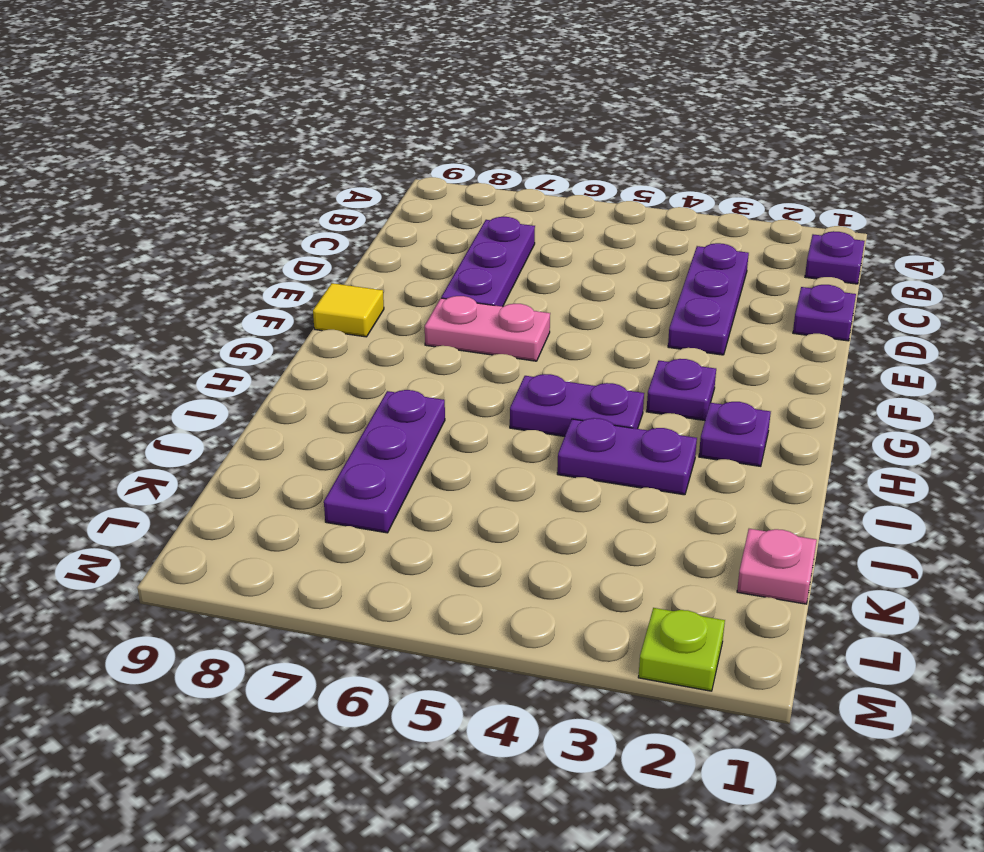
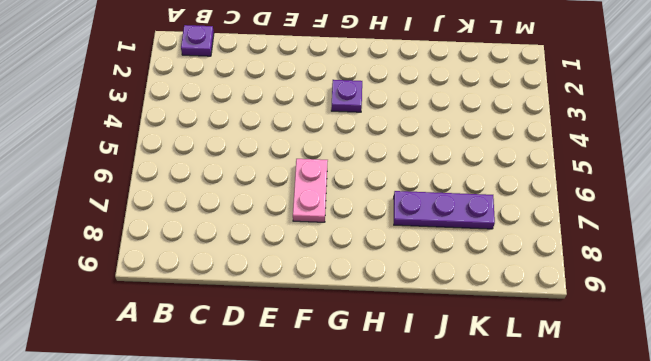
none -> purple 1x3 plate [668,243,749,355]
none -> purple 1x3 plate [441,217,535,307]
none -> purple 1x1 plate [793,285,856,341]

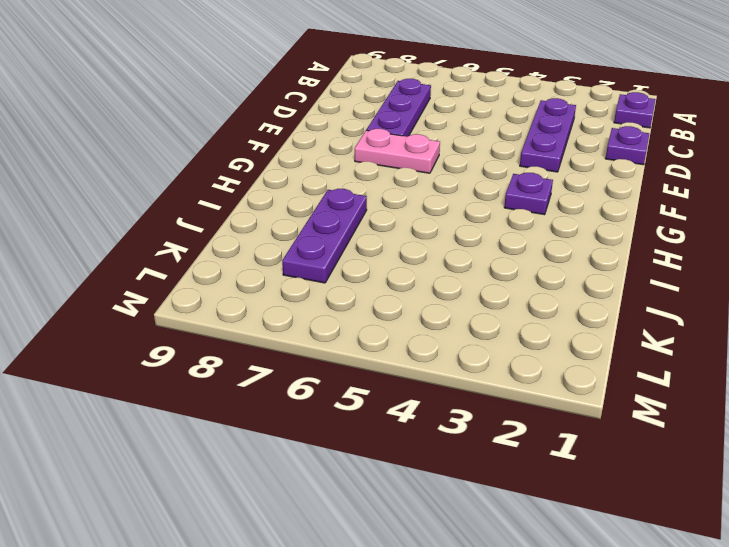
none -> yellow 1x1 tile [313,283,384,337]
none -> purple 1x1 plate [699,402,771,466]
none -> purple 1x2 plate [510,374,644,437]

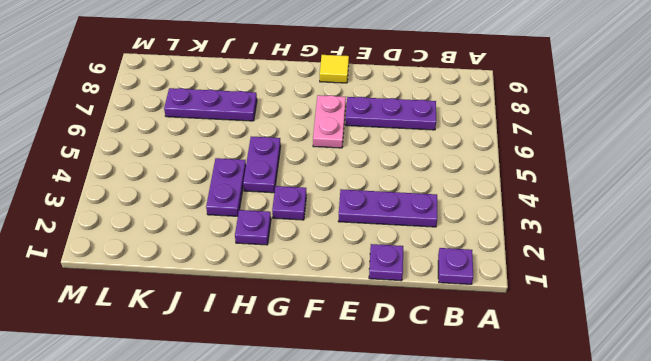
none -> pink 1x1 plate [737,529,817,604]
none -> lime 1x1 plate [638,608,725,691]

